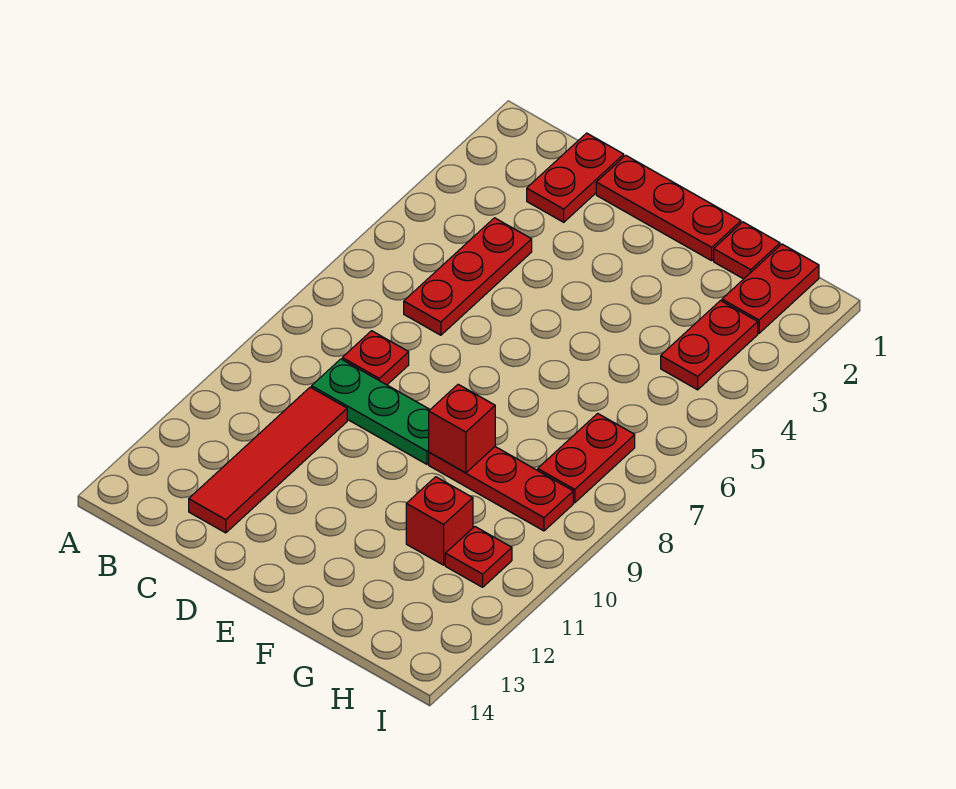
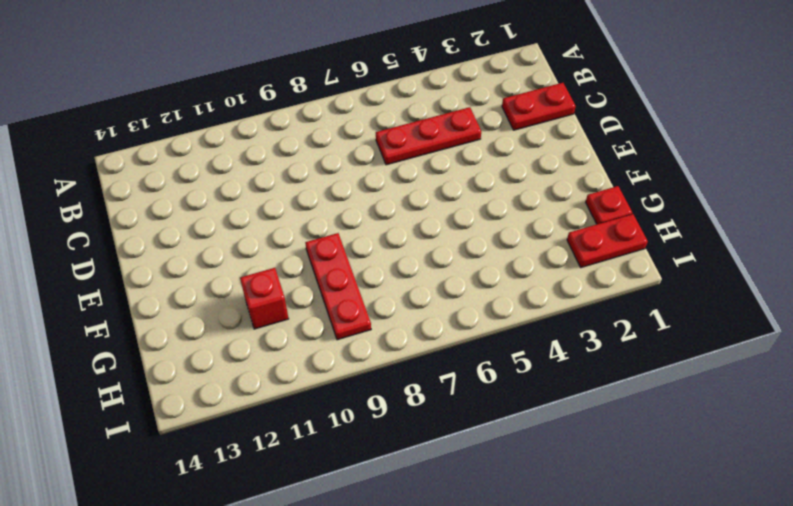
none -> red 1x1 plate [342,331,409,385]
none -> green 1x3 plate [312,359,430,464]
none -> red 1x4 tile [189,387,347,533]

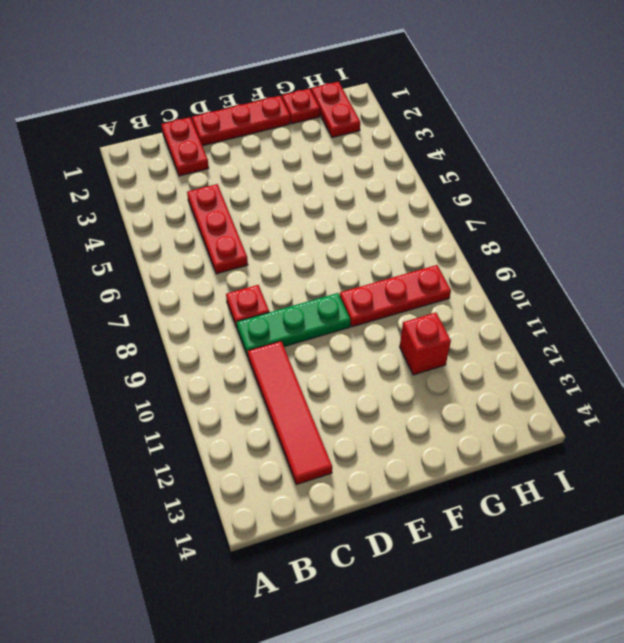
none -> red 1x2 plate [661,301,758,390]
none -> red 1x2 plate [538,413,635,503]
none -> red 1x1 plate [445,526,512,587]

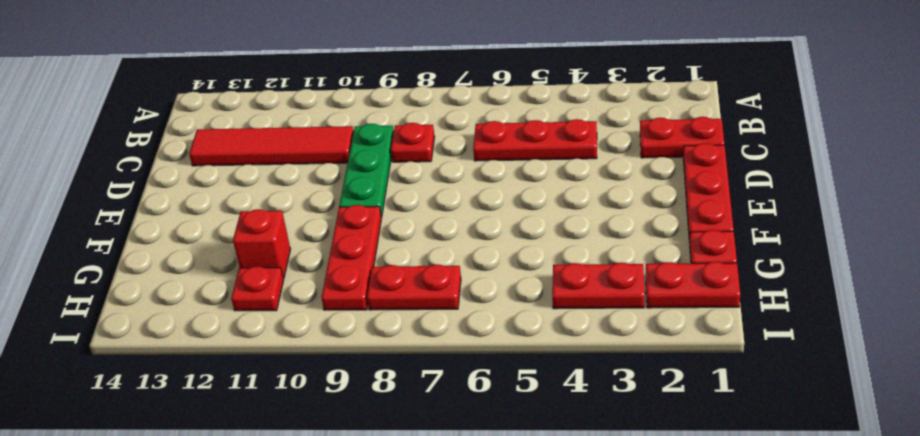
none -> red 1x1 brick [429,384,495,473]

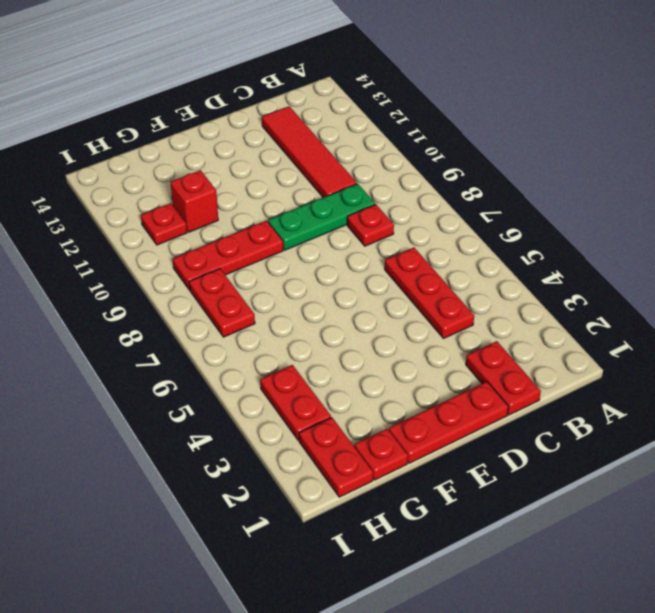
none -> red 1x1 brick [429,384,495,473]

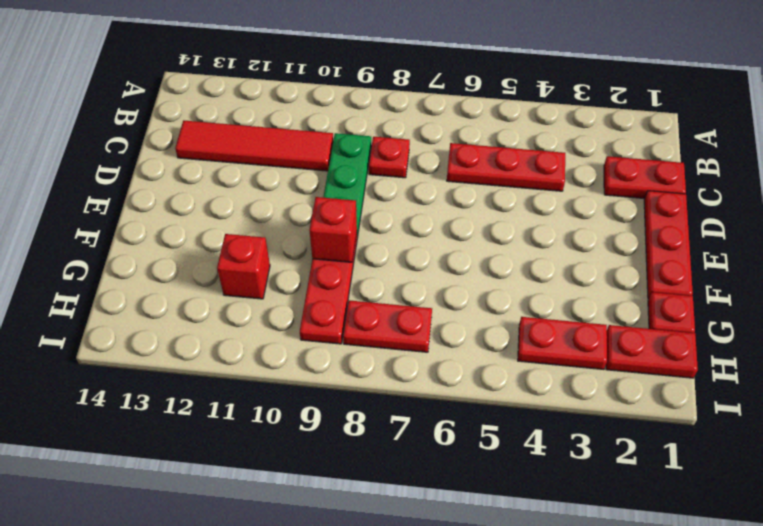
none -> red 1x1 plate [445,526,512,587]

